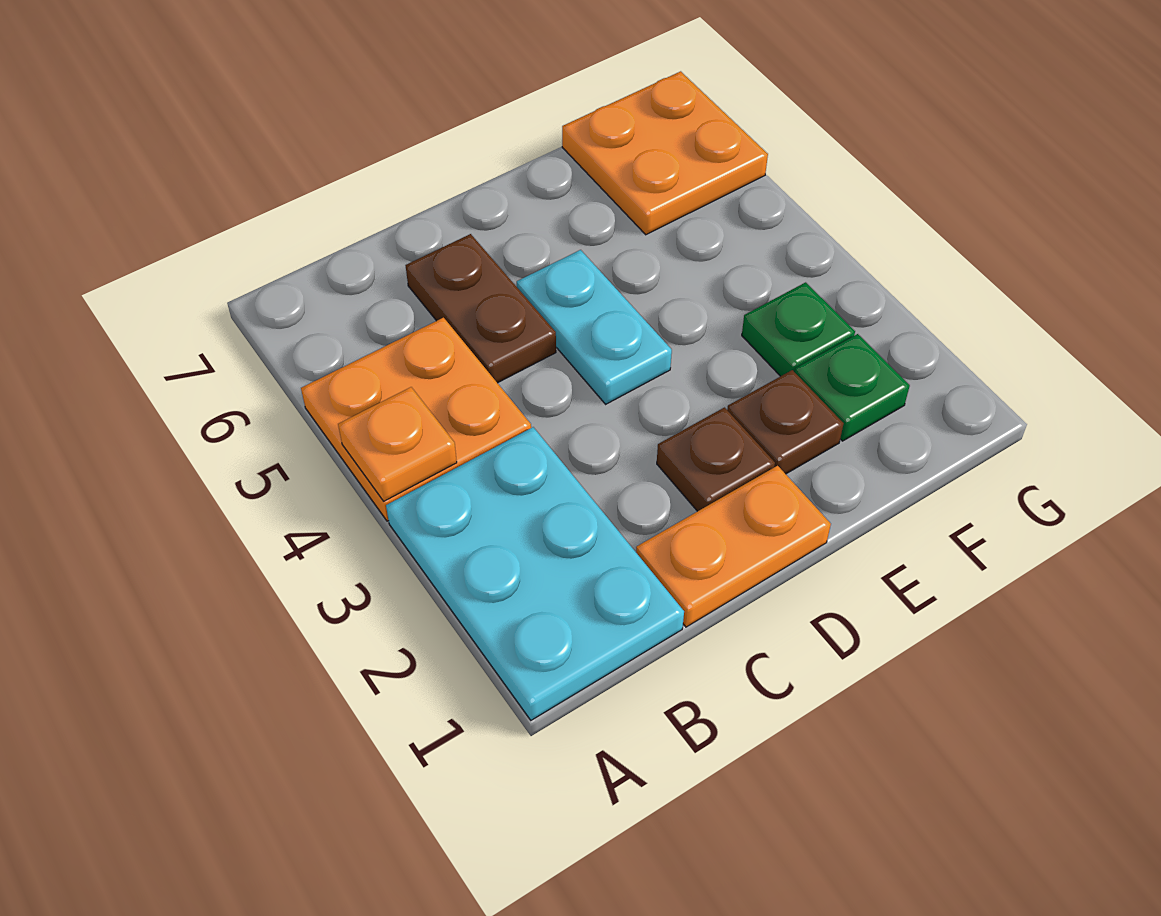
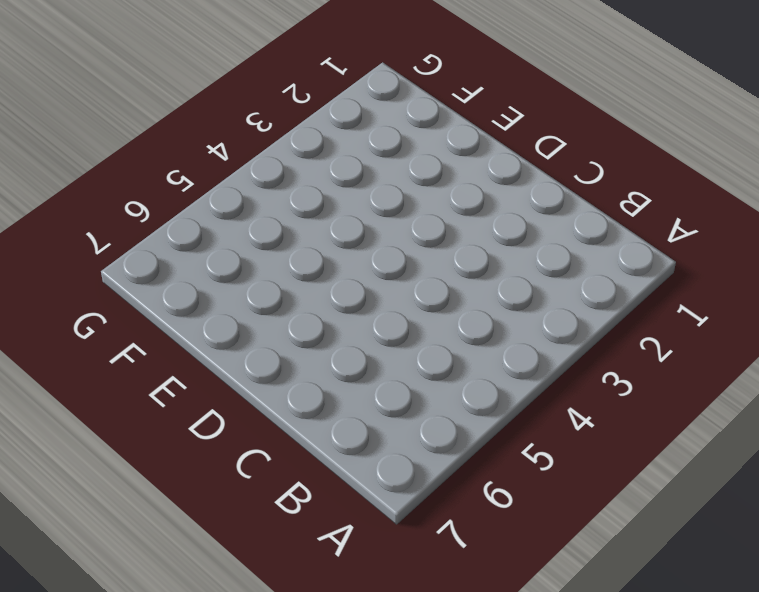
none -> cyan 2x3 plate [386,427,684,720]
none -> orange 2x2 plate [301,318,531,521]

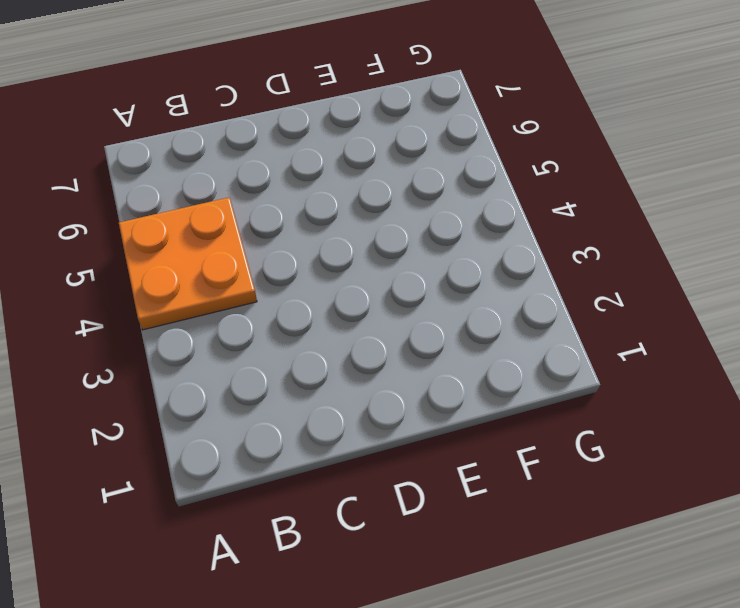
none -> cyan 2x3 plate [386,427,684,720]
none -> orange 1x2 plate [636,466,831,627]

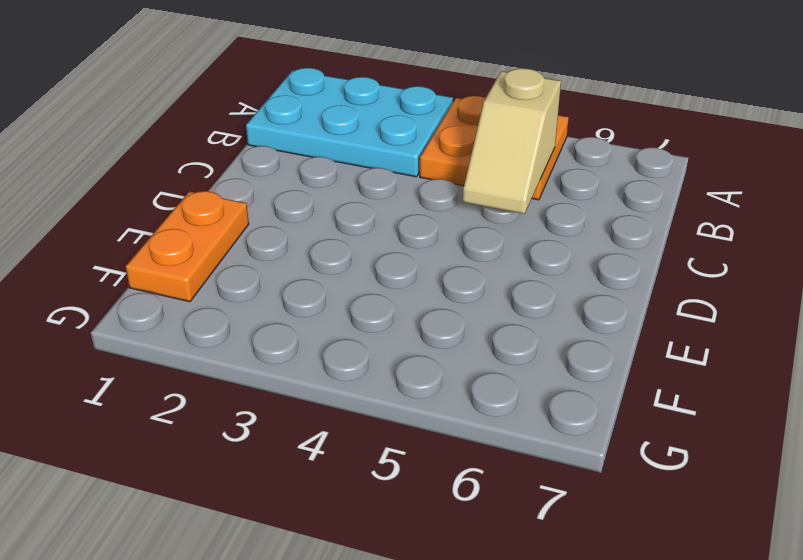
tan 1x2 slope [463,68,561,214] -> none
orange 1x2 plate [126,191,249,302] -> orange 1x2 plate moved to [636,466,831,627]
none -> brown 1x2 plate [406,234,556,383]
none -> brown 1x1 plate [657,408,775,511]

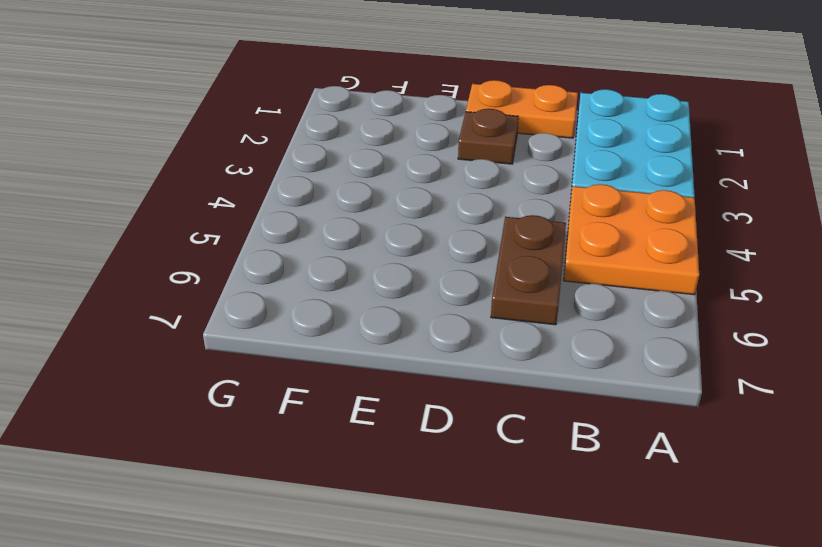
none -> cyan 1x2 plate [517,250,672,404]
none -> brown 1x1 plate [727,370,844,474]

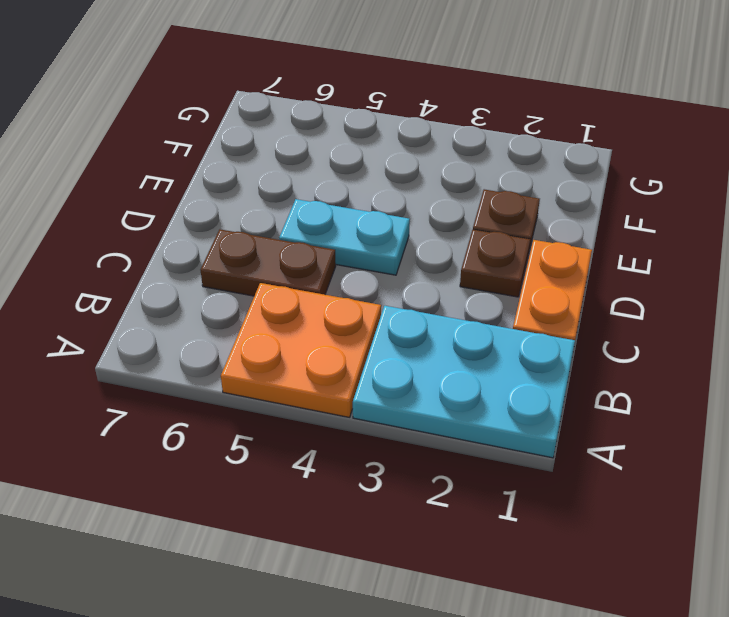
none -> green 1x1 plate [795,334,910,441]
none -> green 1x1 plate [742,282,855,376]

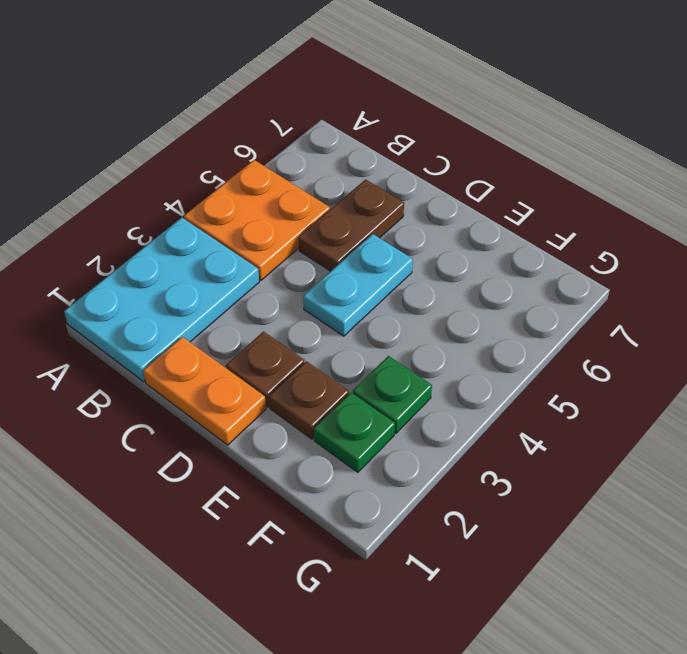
none -> orange 2x2 plate [562,71,768,235]
none -> orange 1x1 plate [338,387,457,501]

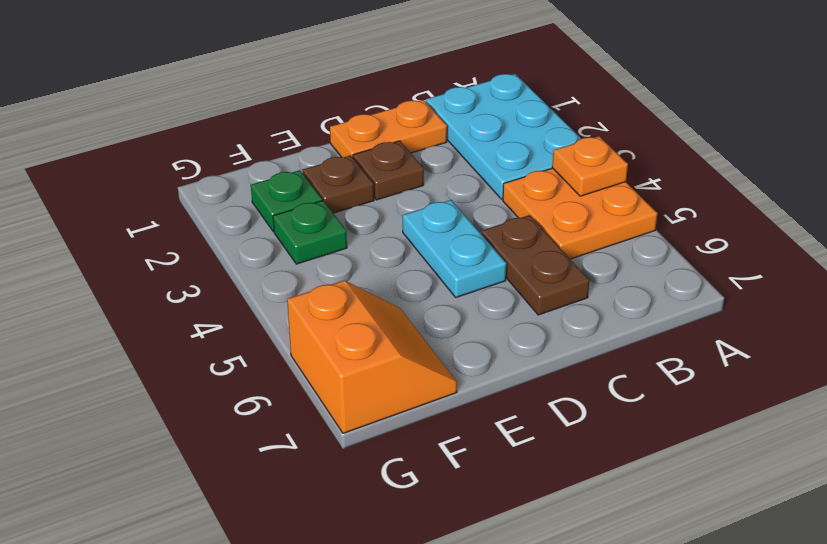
orange 2x2 slope [287,280,457,433] -> orange 2x2 plate [562,71,768,235]

